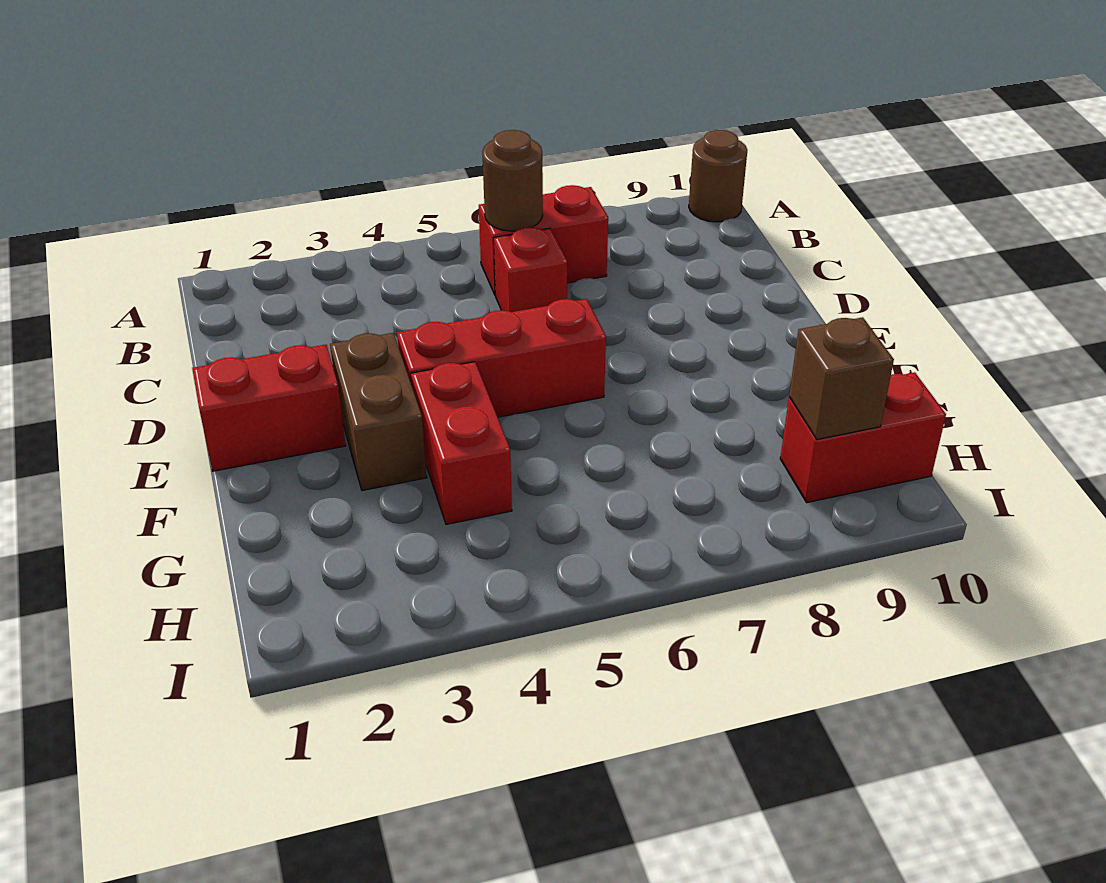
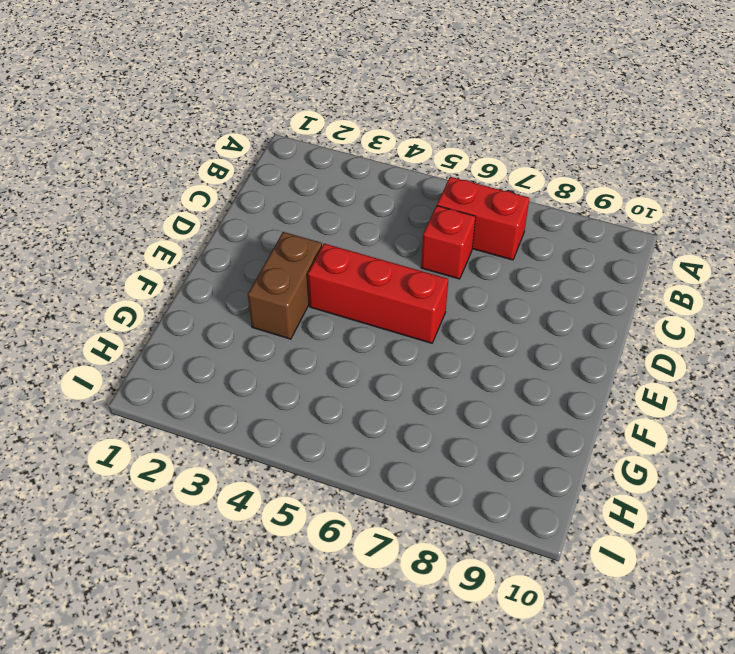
none -> brown 1x1 round brick [689,130,747,222]
none -> red 1x2 brick [192,345,346,471]

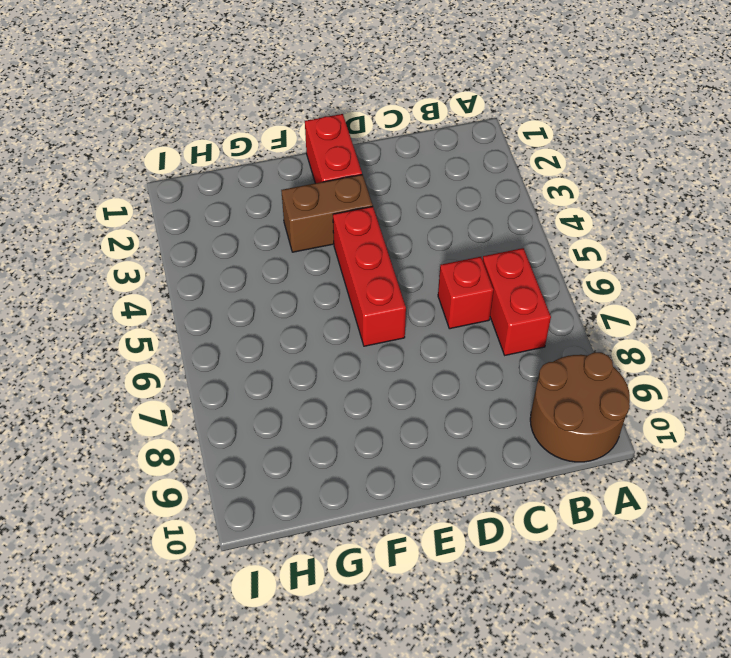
brown 2x2 round brick [530,352,630,462] -> brown 1x1 round brick [689,130,747,222]
none -> red 1x2 brick [411,362,512,524]
none -> red 1x2 brick [780,372,946,503]

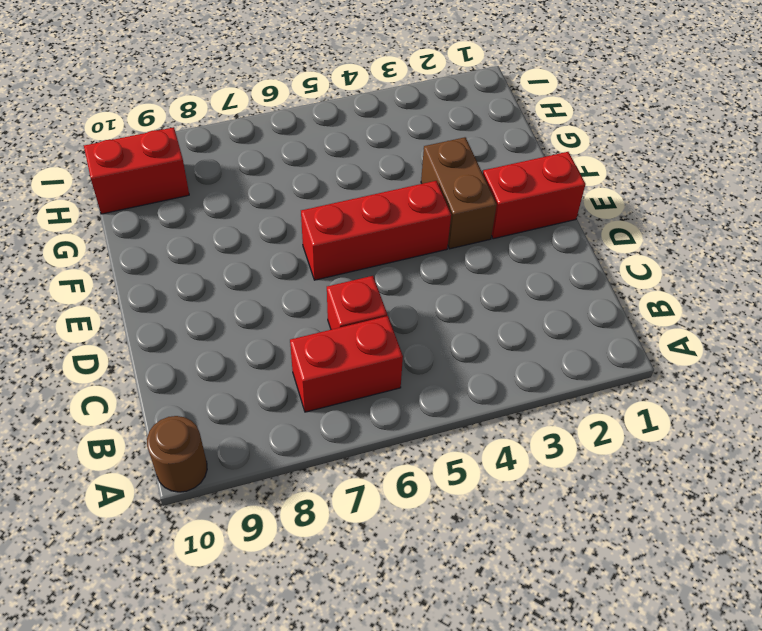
none -> red 1x2 brick [411,362,512,524]
none -> brown 1x1 round brick [482,130,543,231]

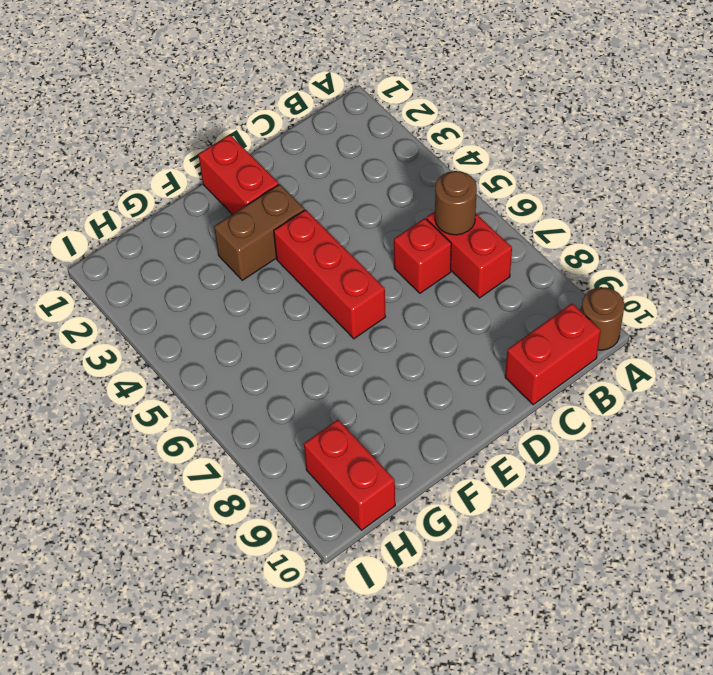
red 1x2 brick [505,304,601,405] -> red 1x2 brick moved to [411,362,512,524]
none -> brown 1x1 brick [789,317,894,440]

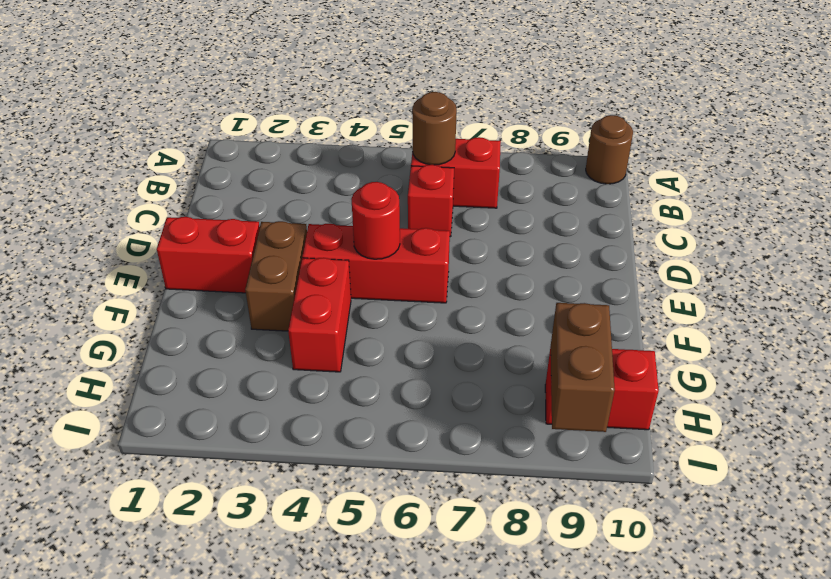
red 1x1 round brick [351,182,400,259] -> none
brown 1x2 brick [551,303,615,432] -> brown 1x1 brick [789,317,894,440]

